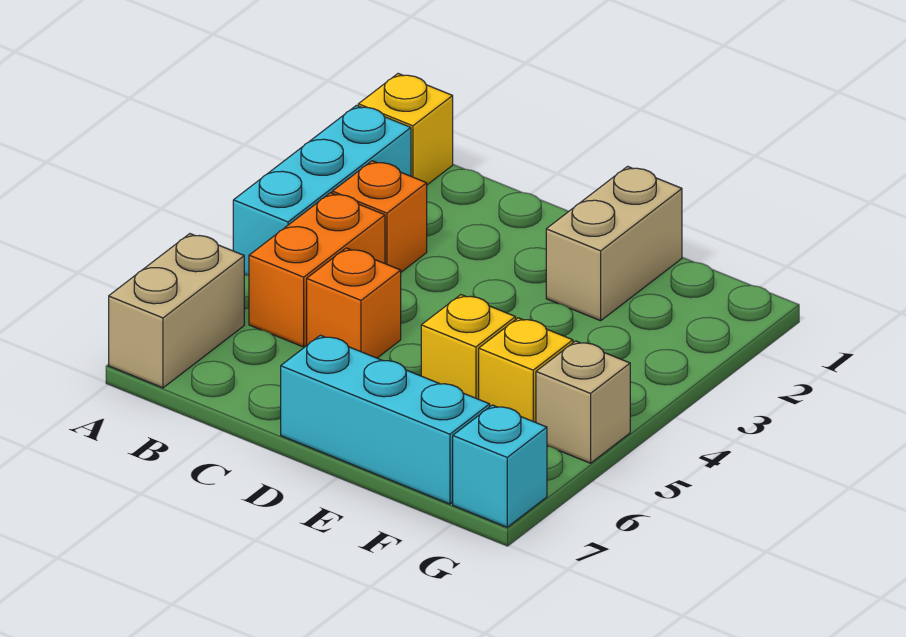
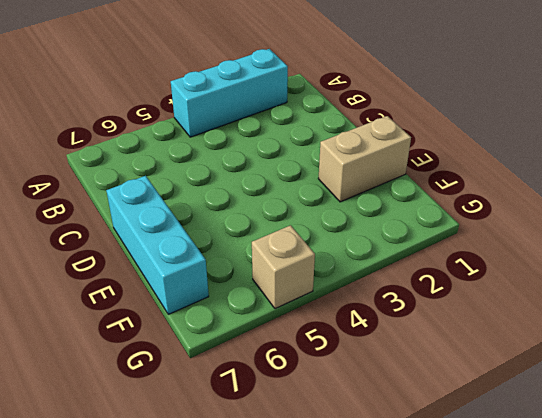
none -> yellow 1x1 brick [358,74,453,185]
none -> tan 1x2 brick [109,234,245,388]
none -> orange 1x1 brick [332,161,427,272]

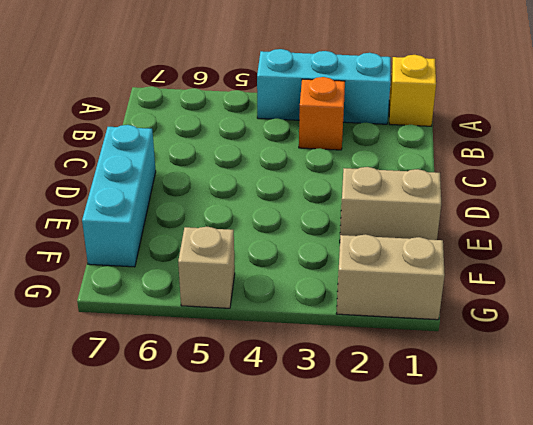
tan 1x2 brick [336,234,445,320] -> tan 1x2 brick moved to [109,234,245,388]
none -> orange 1x2 brick [249,193,385,347]
none -> orange 1x1 brick [307,248,401,358]
none -> yellow 1x1 brick [421,295,516,399]

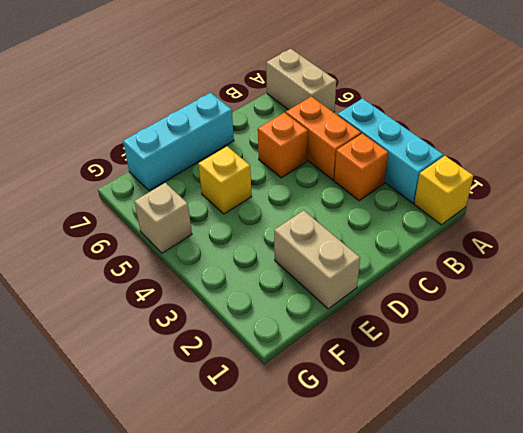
none -> yellow 1x1 brick [479,318,573,422]
none -> cyan 1x1 brick [453,405,547,527]

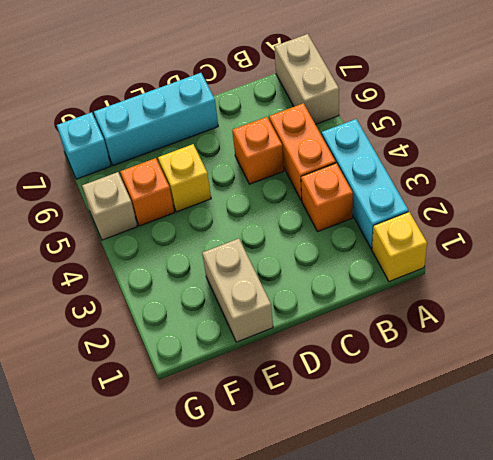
orange 1x1 brick [120,158,174,226] -> yellow 1x1 brick [479,318,573,422]

